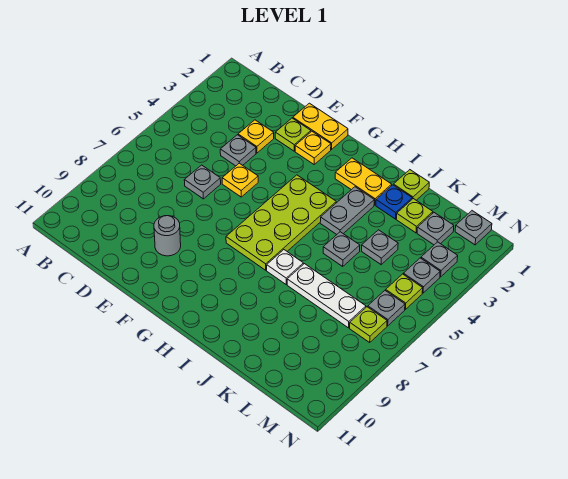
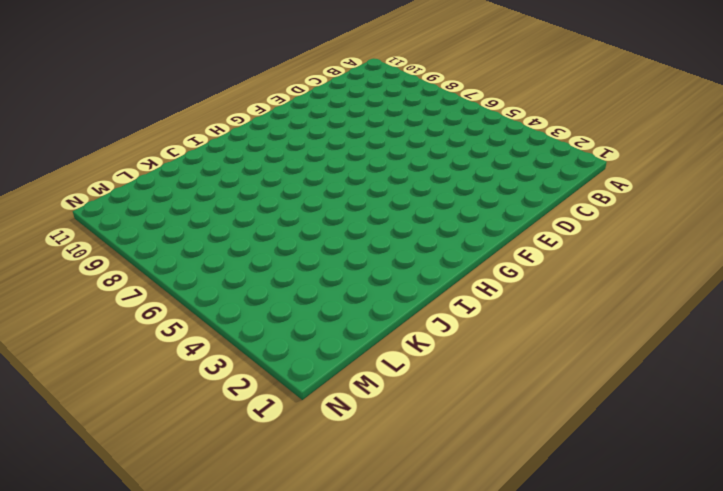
none -> yellow 1x1 plate [238,120,274,153]
none -> grey 1x1 plate [220,135,256,166]
none -> grey 1x1 plate [184,165,221,199]

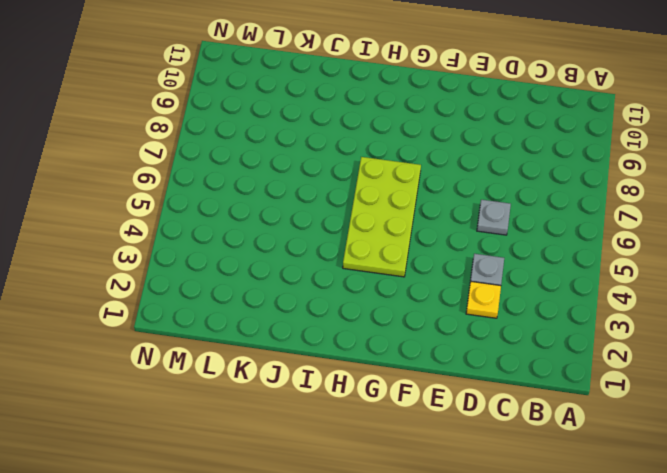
none -> yellow 1x2 plate [293,103,348,149]
none -> lime 1x1 plate [275,118,311,151]
none -> yellow 1x1 plate [222,163,258,197]

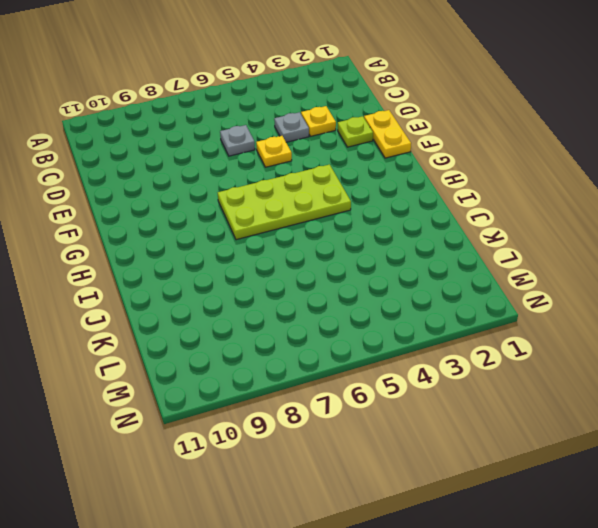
none -> grey 1x1 round brick [154,216,181,256]
none -> yellow 1x1 plate [295,131,331,164]
none -> yellow 1x2 plate [335,158,392,205]

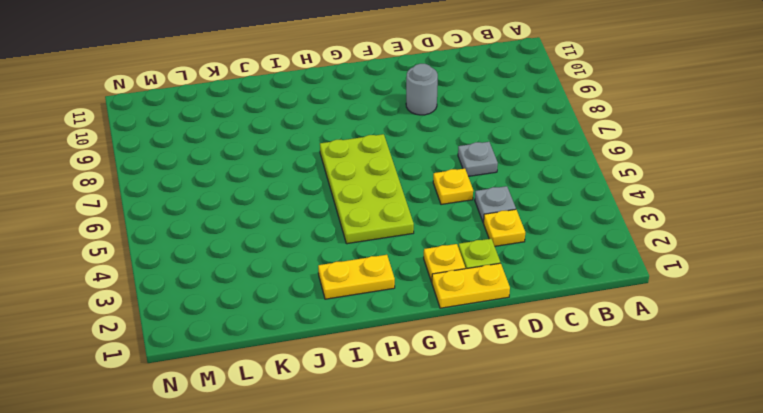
none -> grey 1x2 plate [320,187,374,234]
none -> white 1x1 plate [267,250,303,284]
none -> lime 1x1 plate [393,170,429,200]

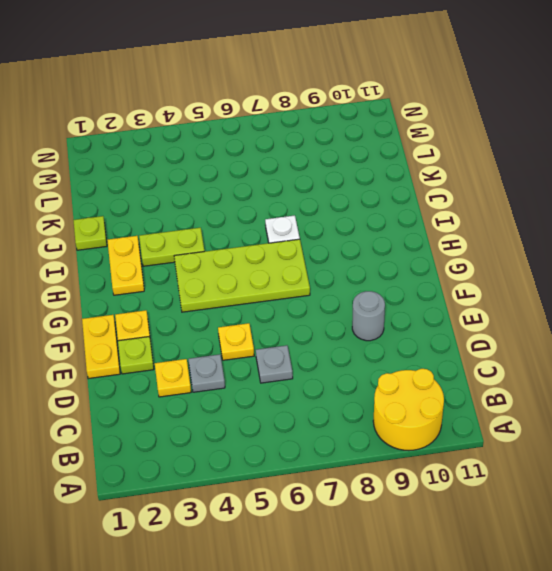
yellow 2x2 round brick [373,369,444,450] -> none
lime 1x2 plate [139,228,204,266] -> grey 1x2 plate [320,187,374,234]
none -> blue 1x1 plate [376,185,412,219]
none -> grey 1x1 plate [323,232,360,266]
none -> white 1x3 plate [287,264,366,328]

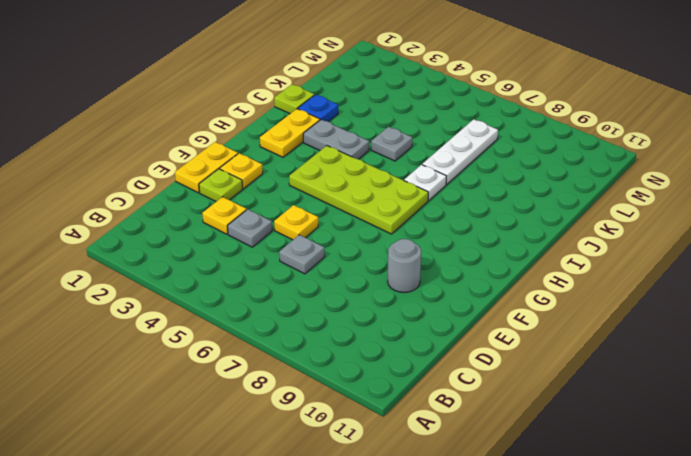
none -> lime 1x1 plate [396,199,433,233]
none -> grey 1x1 plate [362,230,398,265]
none -> grey 1x1 plate [417,213,454,245]

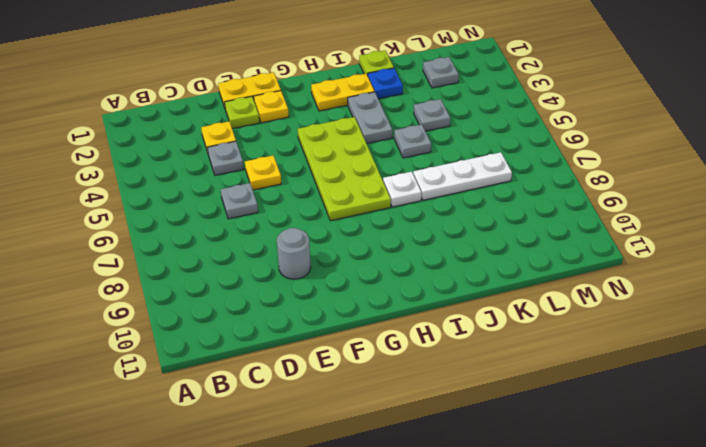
none -> lime 1x1 plate [396,199,433,233]
none -> grey 1x1 plate [455,211,492,245]
none -> grey 1x1 plate [421,242,458,277]

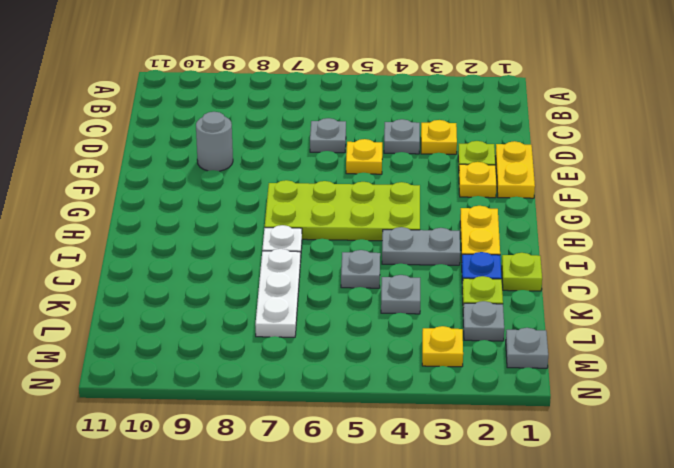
yellow 1x1 plate [422,326,463,367] -> grey 1x1 plate [421,242,458,277]
none -> grey 1x1 plate [403,258,440,293]
none -> lime 1x1 plate [386,274,423,309]
none -> grey 1x1 plate [368,291,405,326]

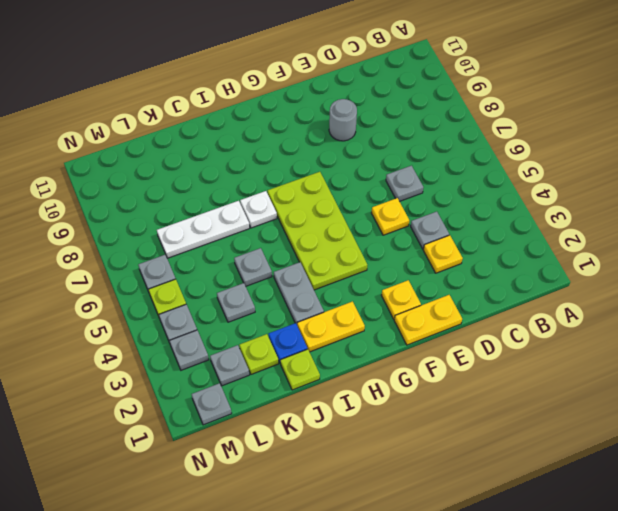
none -> lime 1x1 plate [275,118,311,151]
none -> lime 1x1 plate [350,307,387,342]

